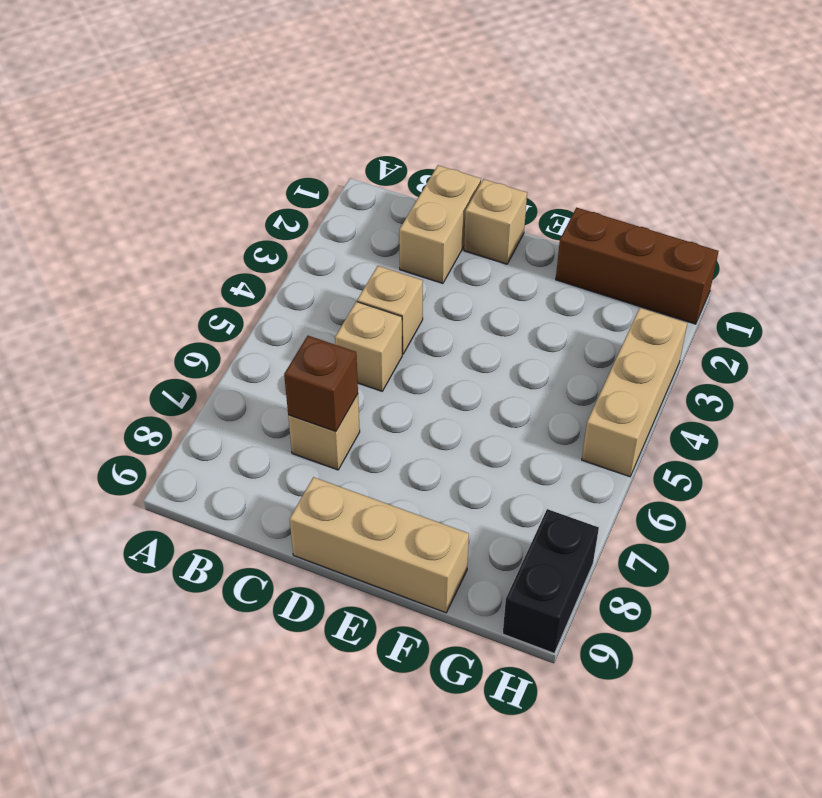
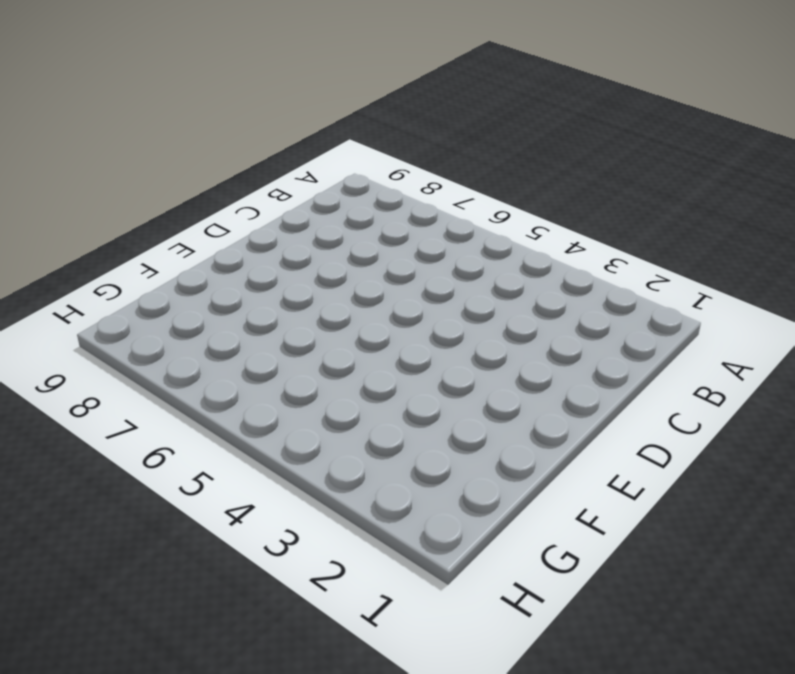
none -> tan 1x2 brick [399,165,481,284]
none -> tan 1x1 brick [357,266,423,354]

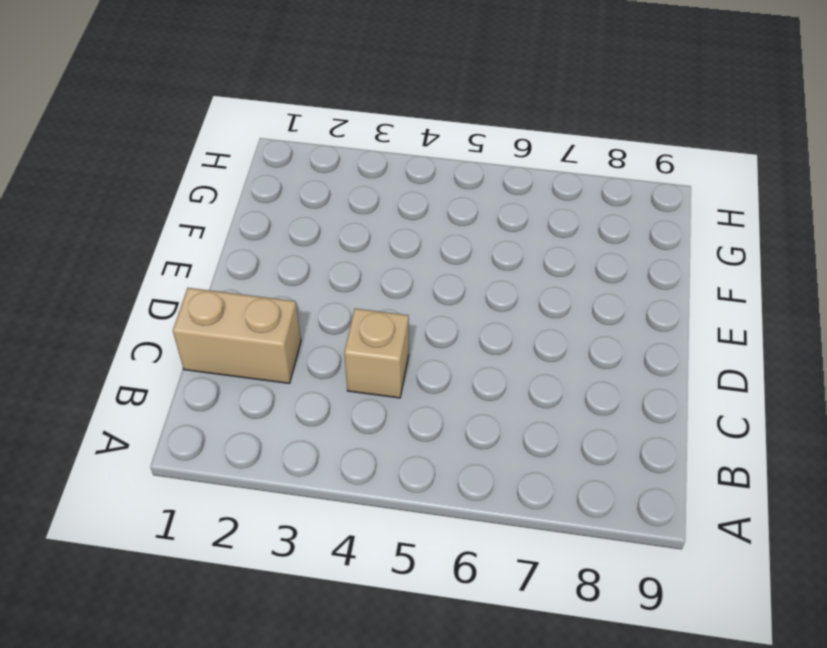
none -> tan 1x1 brick [335,302,402,391]
none -> tan 1x1 brick [288,394,360,470]

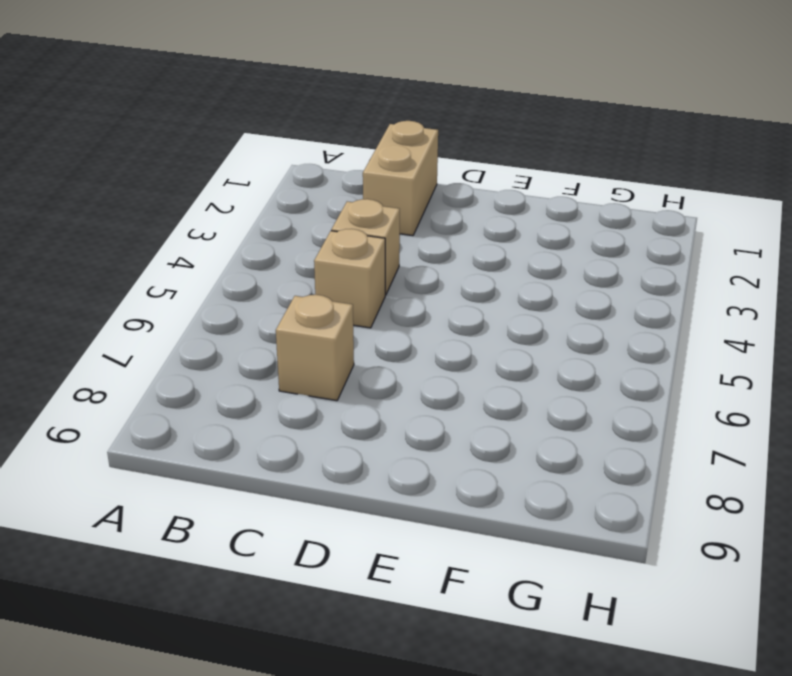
none -> tan 1x1 brick [464,179,527,264]
none -> tan 1x3 brick [290,477,469,613]

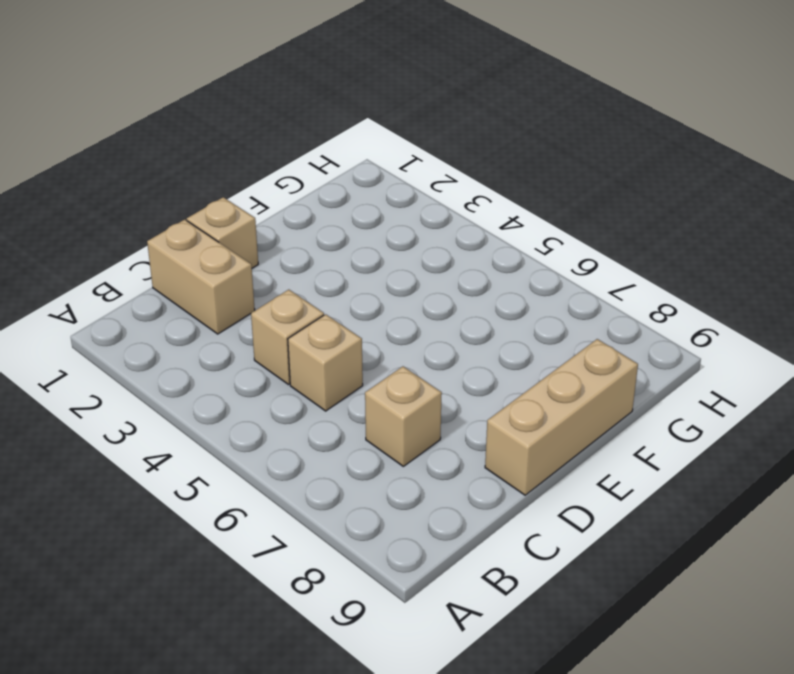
none -> brown 1x3 brick [556,208,719,324]
none -> tan 1x3 brick [582,308,687,477]

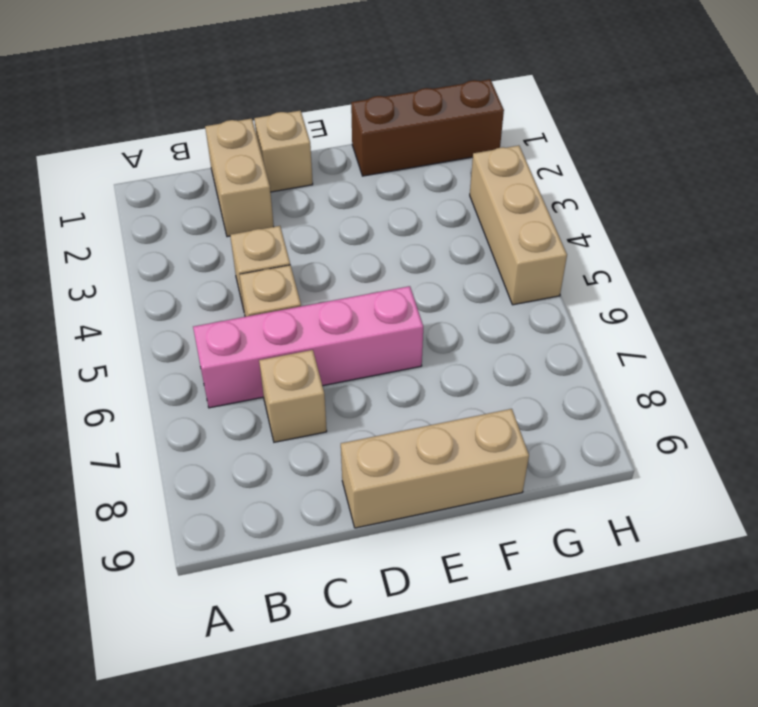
pink 1x4 brick [193,286,423,408] -> none
none -> black 1x2 brick [503,509,599,653]
none -> brown 1x1 brick [284,336,358,431]

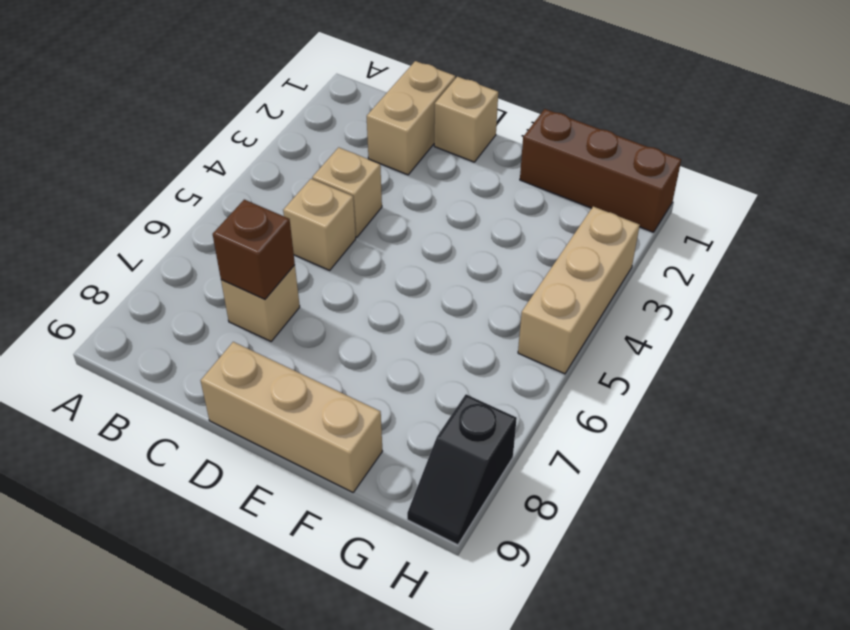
black 1x2 slope [407,394,517,545] -> black 1x2 brick [503,509,599,653]

